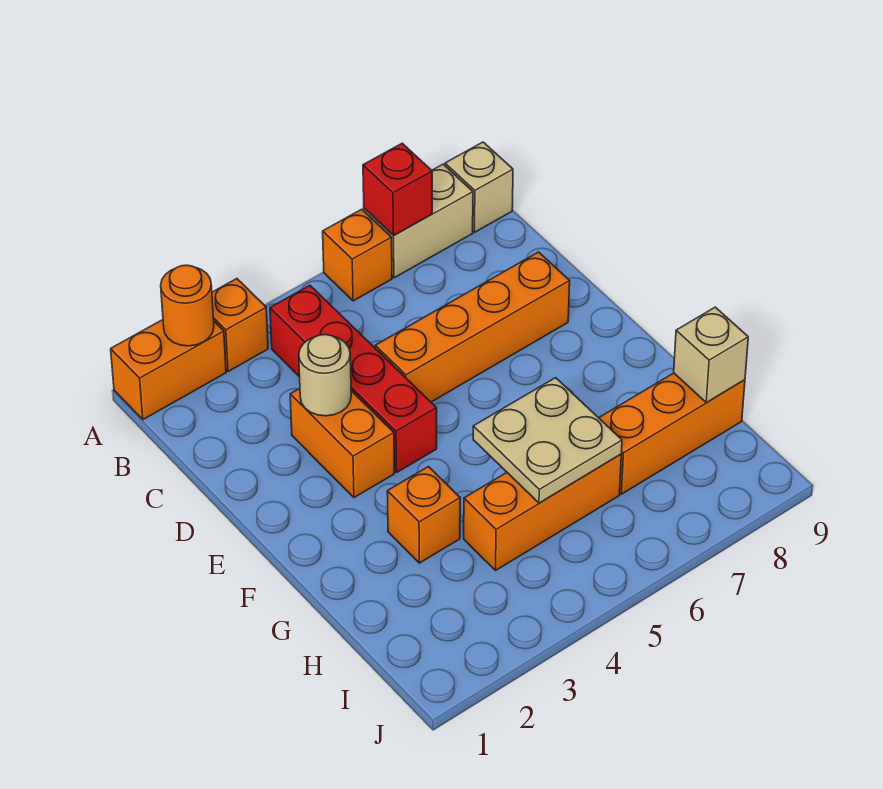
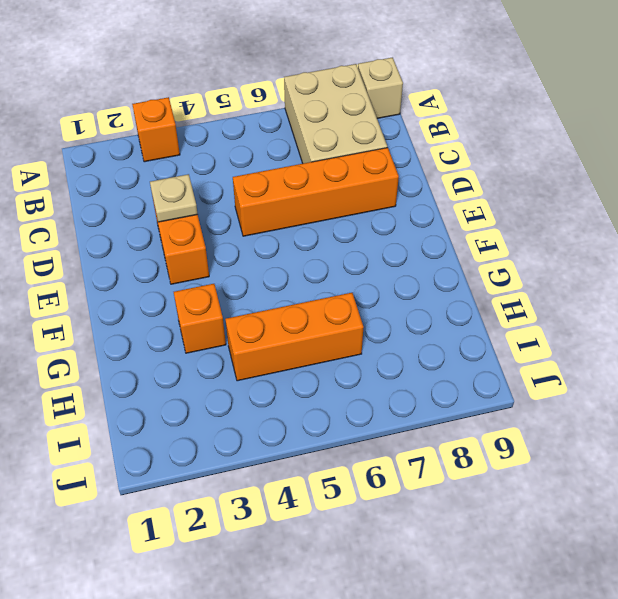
tan 2x3 brick [284,64,387,163] -> tan 1x2 brick [364,164,473,278]
tan 1x1 plate [150,174,198,222] -> tan 1x1 round brick [299,335,351,416]
none -> orange 1x2 brick [111,320,226,420]
none -> orange 1x1 brick [323,209,392,301]
none -> red 1x4 brick [270,285,437,472]

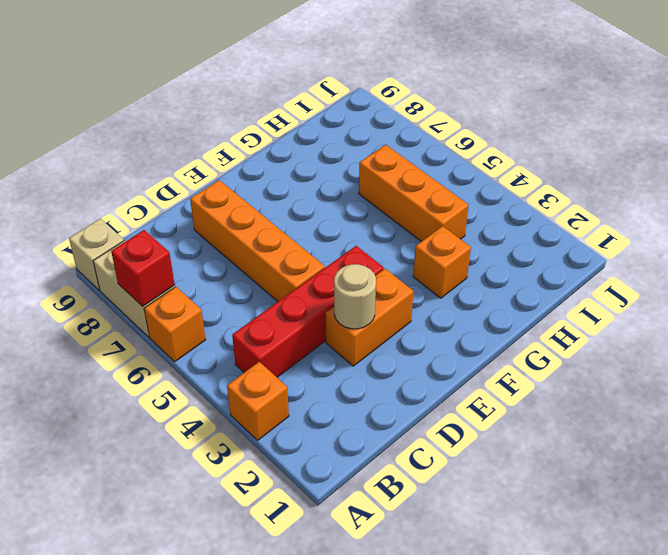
none -> orange 1x2 brick [111,320,226,420]
none -> orange 1x3 brick [599,373,745,494]
none -> orange 1x1 round brick [161,265,214,346]

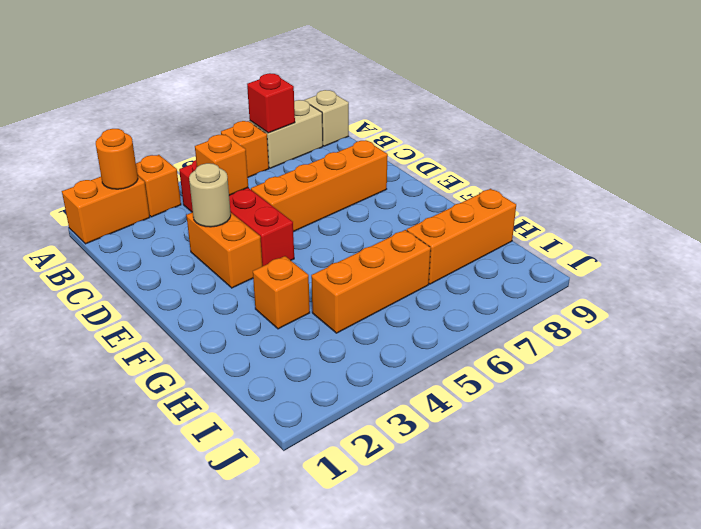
orange 1x1 brick [195,134,248,195] -> none
none -> tan 2x2 plate [473,378,622,503]
none -> tan 1x1 brick [674,307,748,402]

